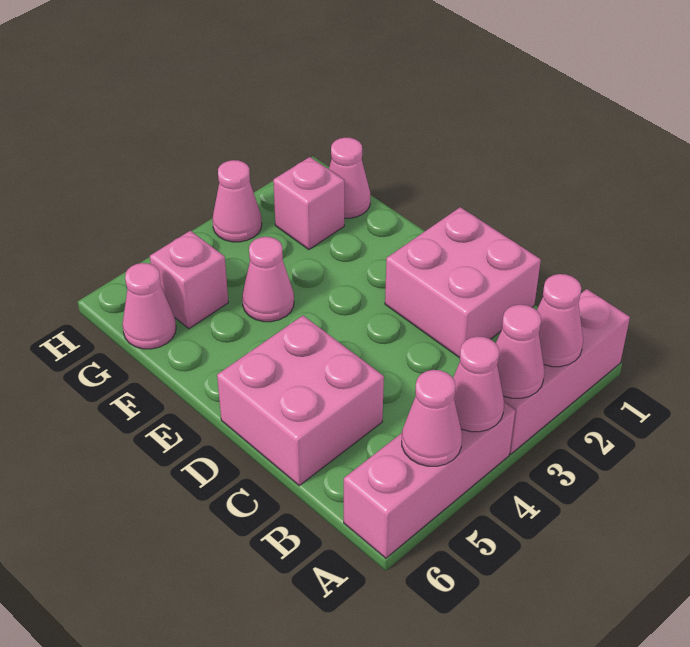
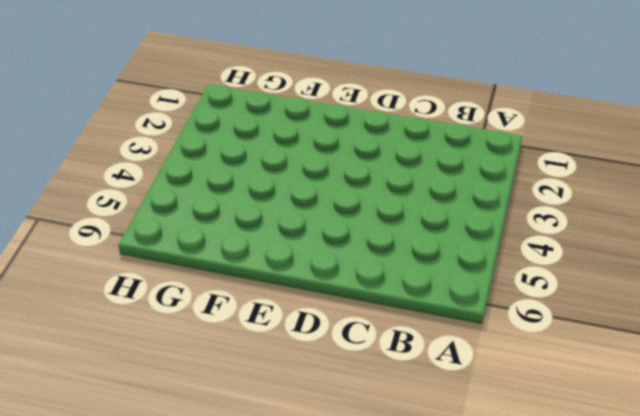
none -> pink 1x3 brick [503,289,630,454]
none -> pink 1x3 brick [344,402,515,558]
none -> pink 2x2 brick [385,207,541,358]

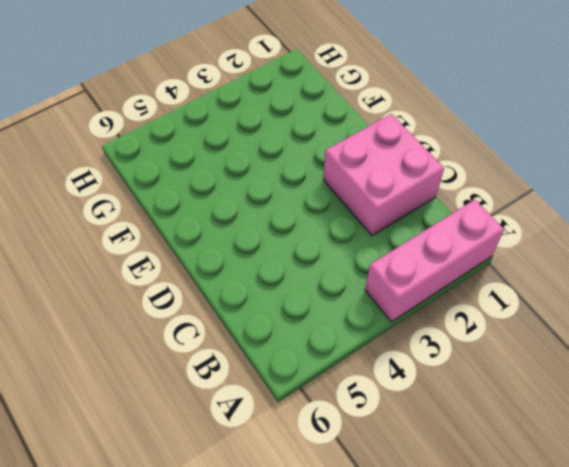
none -> pink 1x3 brick [344,402,515,558]
none -> pink 2x2 brick [217,316,384,486]
none -> pink 1x1 cone [242,237,294,322]

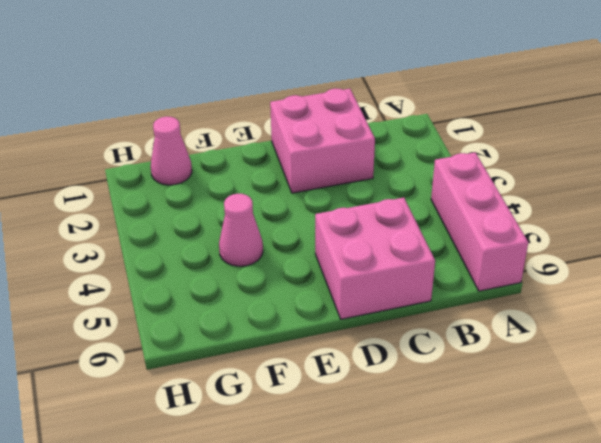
none -> pink 1x3 brick [503,289,630,454]
none -> pink 1x1 brick [273,157,344,250]
none -> pink 1x1 brick [150,231,228,329]

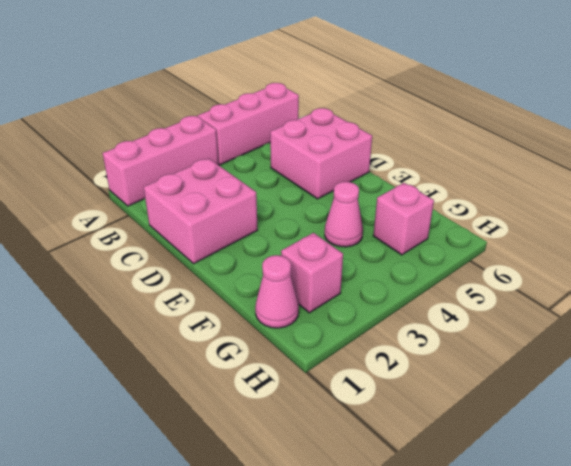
none -> pink 1x1 cone [122,263,176,349]
none -> pink 1x1 cone [212,160,262,242]
none -> pink 1x1 cone [537,274,583,367]

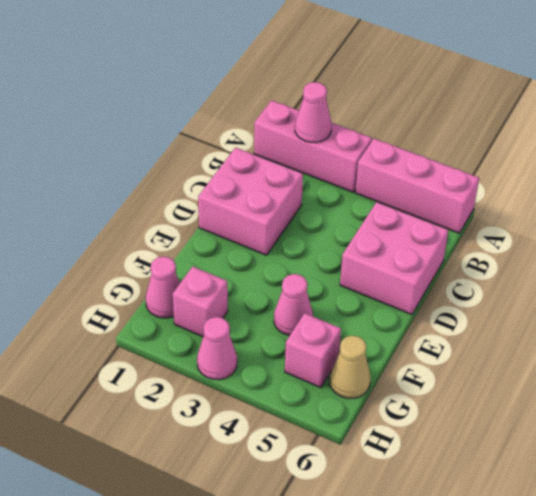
tan 1x1 cone [330,336,371,398] -> pink 1x1 cone [122,263,176,349]
none -> pink 1x1 cone [496,305,545,398]
none -> pink 1x1 cone [453,336,504,432]
none -> pink 1x1 cone [402,370,462,466]

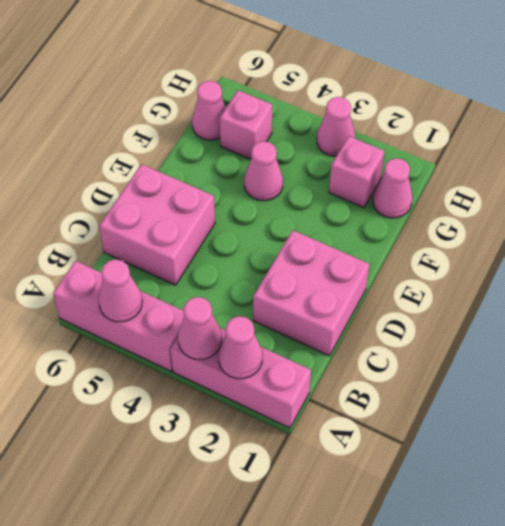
none -> pink 1x1 cone [453,336,504,432]

